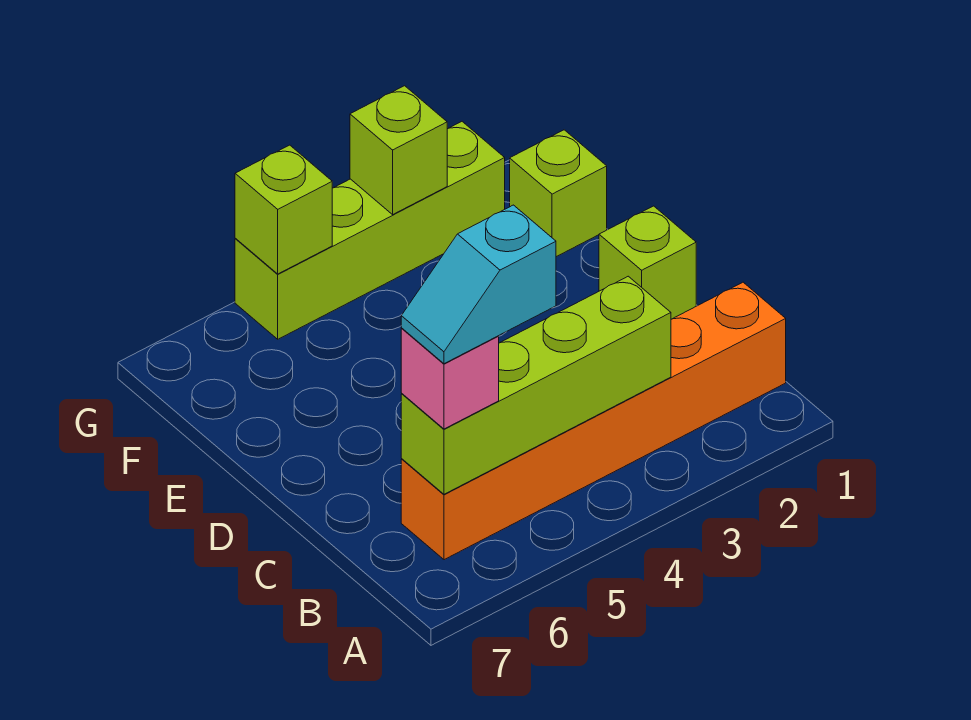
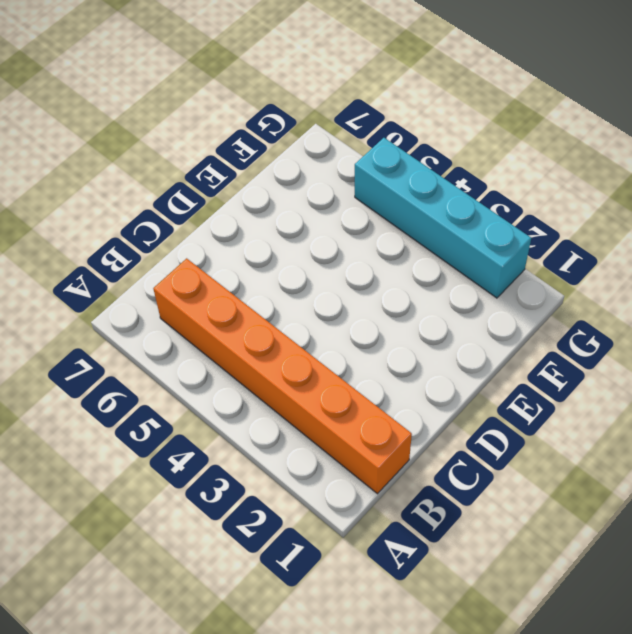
cyan 1x4 brick [355,138,531,298] -> lime 1x4 brick [235,122,505,339]
none -> lime 1x1 brick [599,206,696,319]
none -> lime 1x1 brick [510,130,607,257]

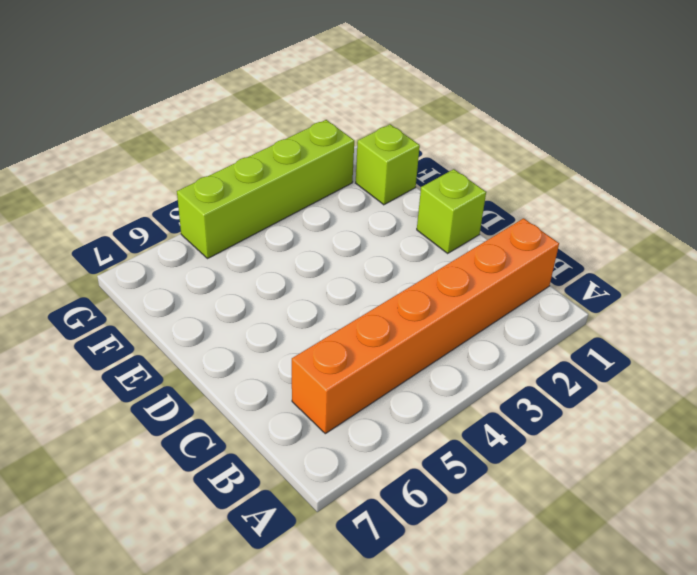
none -> lime 1x4 brick [401,276,671,494]
none -> lime 1x1 brick [350,86,447,214]

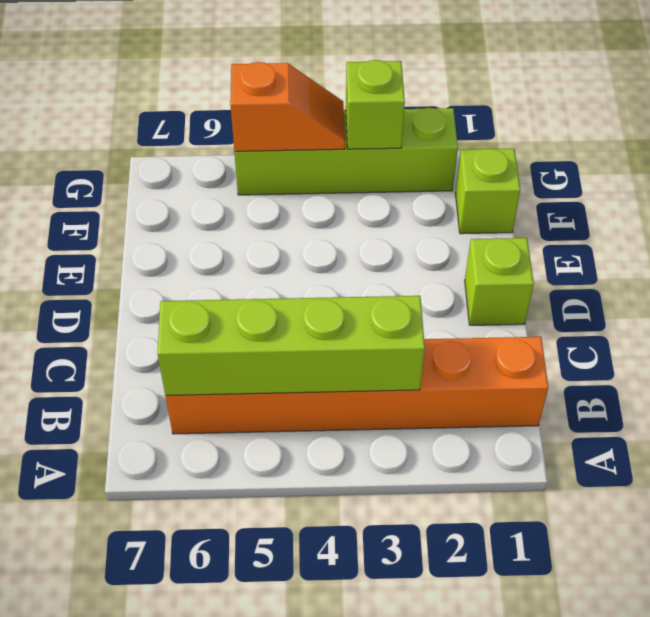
orange 1x2 slope [230,62,345,151] -> lime 1x1 brick [235,145,332,274]
none -> pink 1x1 brick [401,329,499,429]
none -> cyan 1x2 slope [401,205,556,364]

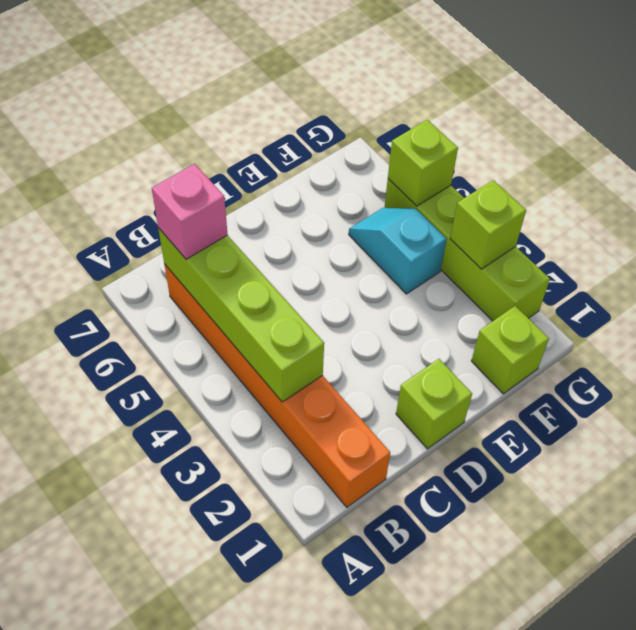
cyan 1x2 slope [349,208,447,294] -> cyan 1x2 slope moved to [401,205,556,364]

